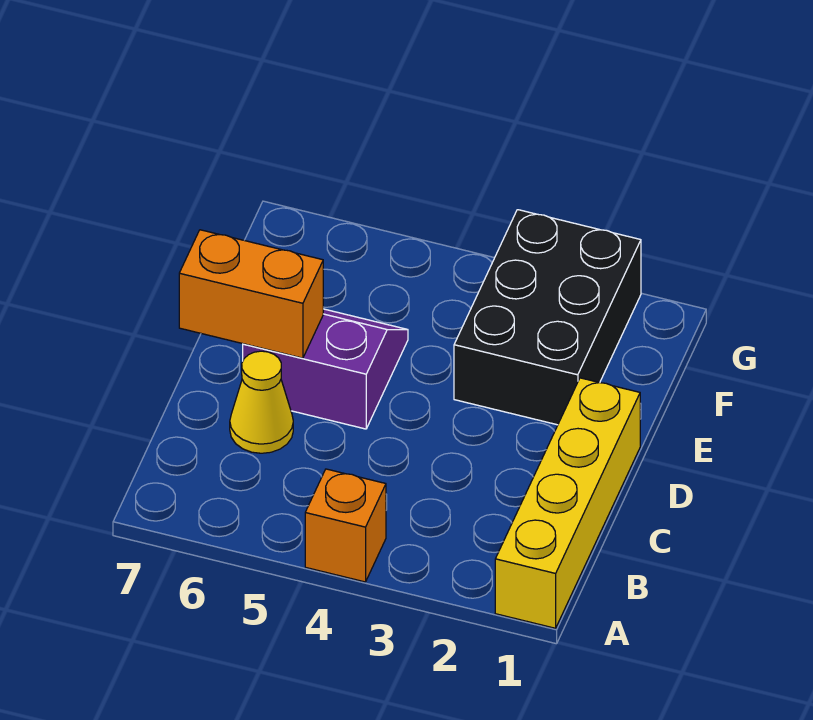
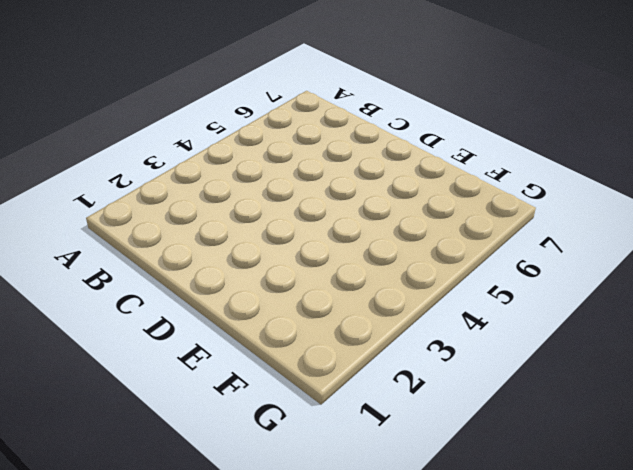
none -> yellow 1x4 brick [495,378,640,628]
none -> orange 1x1 brick [305,469,386,582]

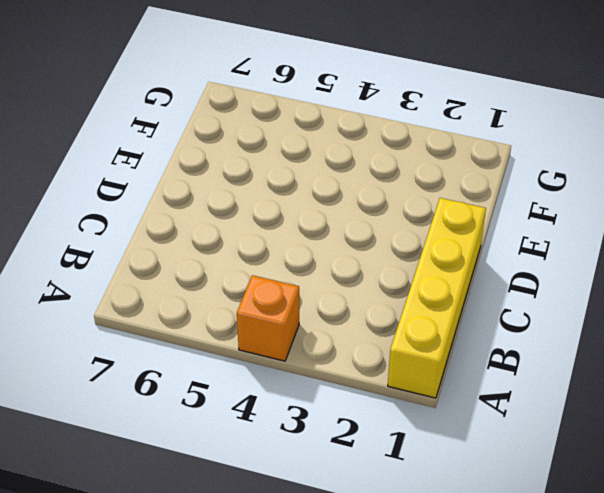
none -> yellow 1x1 cone [230,351,293,453]
none -> purple 2x2 slope [243,309,408,429]

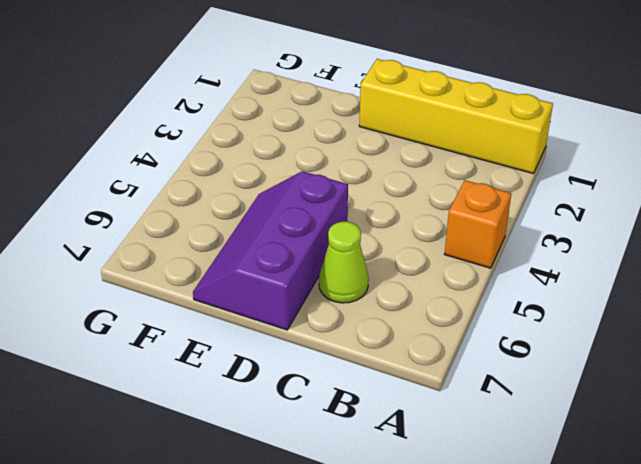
lime 1x1 cone [319,222,369,303] -> yellow 1x1 cone [230,351,293,453]
purple 2x3 slope [193,171,348,330] -> purple 2x2 slope [243,309,408,429]
none -> black 2x3 brick [454,210,641,425]
none -> orange 1x2 brick [179,230,323,358]

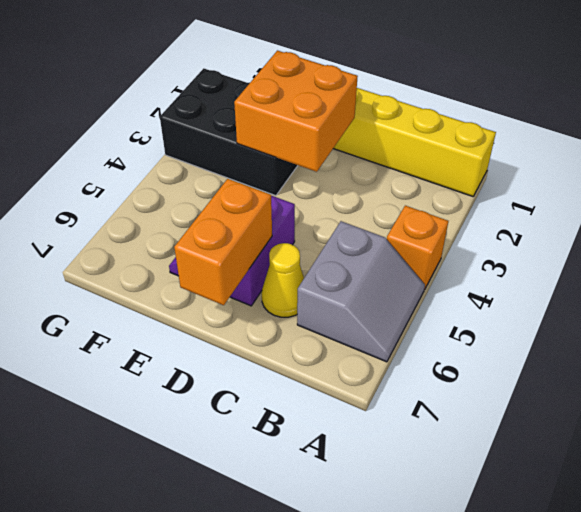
grey 2x2 slope [297,221,425,362] -> none
orange 2x2 brick [234,51,358,172] -> none

